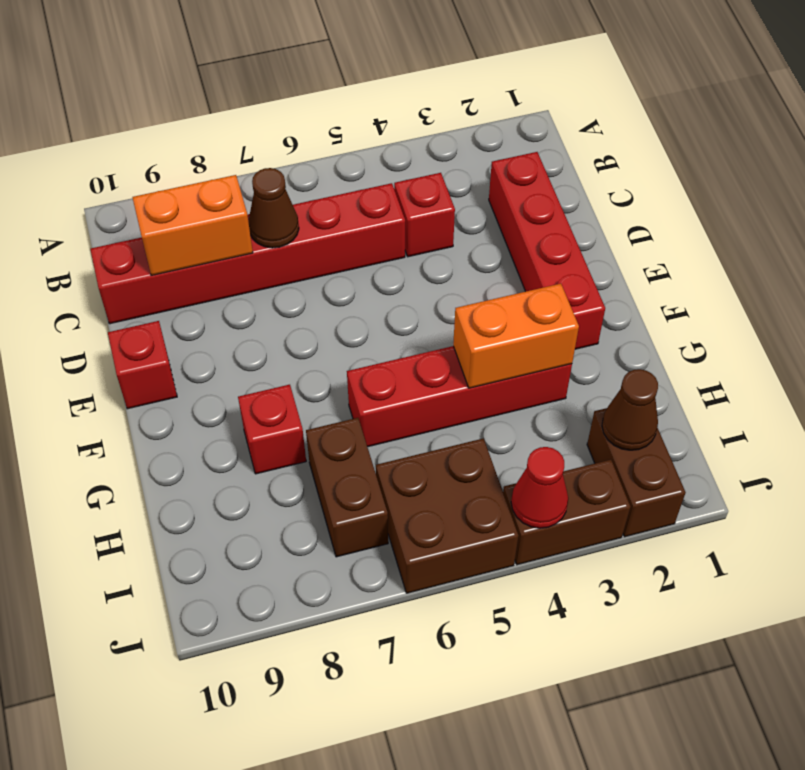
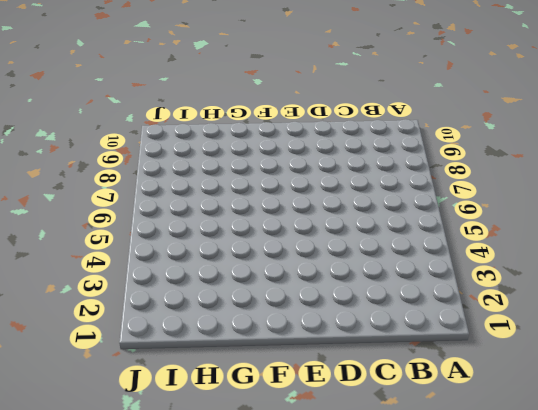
none -> red 1x4 brick [489,152,605,349]
none -> red 1x1 brick [394,173,455,257]
none -> red 1x6 brick [90,183,405,324]

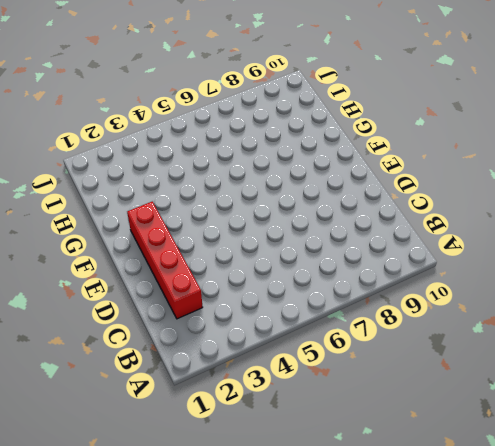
none -> red 1x1 brick [394,173,455,257]
none -> red 1x6 brick [90,183,405,324]
none -> red 1x1 brick [108,321,177,409]

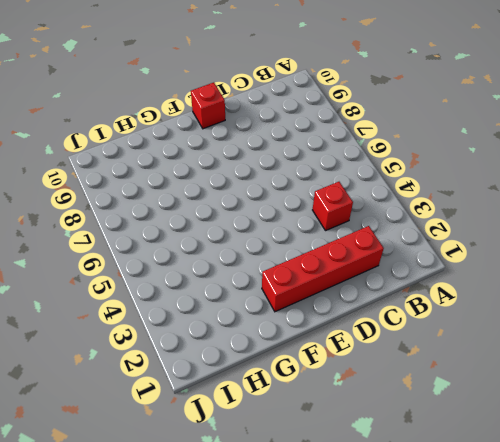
none -> red 1x6 brick [90,183,405,324]
none -> red 1x4 brick [347,346,572,447]
none -> red 1x1 brick [238,385,306,474]

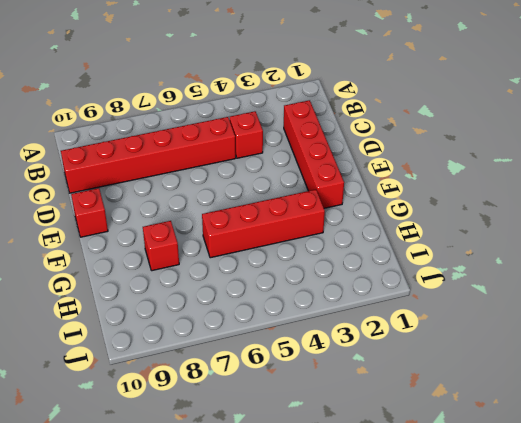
none -> brown 1x2 brick [306,418,388,557]
none -> brown 1x2 brick [587,408,686,537]
none -> brown 2x2 brick [376,438,518,593]

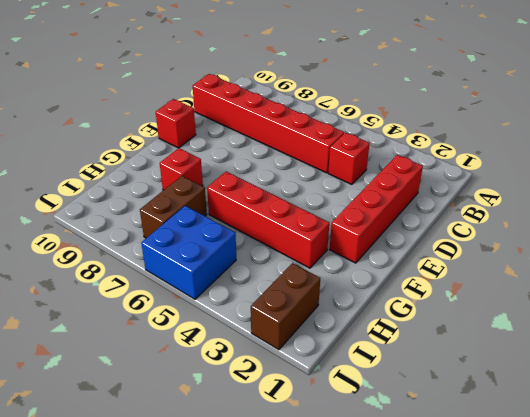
blue 2x2 brick [141,206,236,299] -> brown 2x2 brick [376,438,518,593]
none -> brown 1x2 brick [503,460,630,565]
none -> brown 1x1 cone [249,168,299,248]
none -> orange 1x2 brick [132,175,253,275]

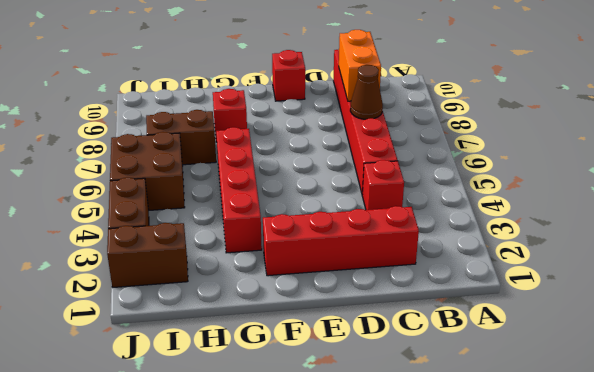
none -> orange 1x2 brick [453,284,579,388]
none -> brown 1x1 cone [602,369,658,450]
none -> red 1x1 cone [511,447,568,528]

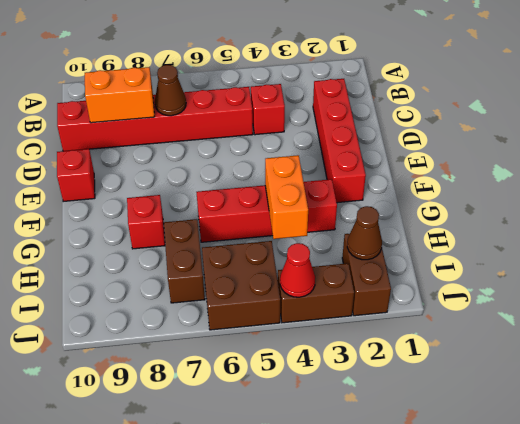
orange 1x2 brick [265,155,308,239] -> orange 1x2 brick turned to [453,284,579,388]

